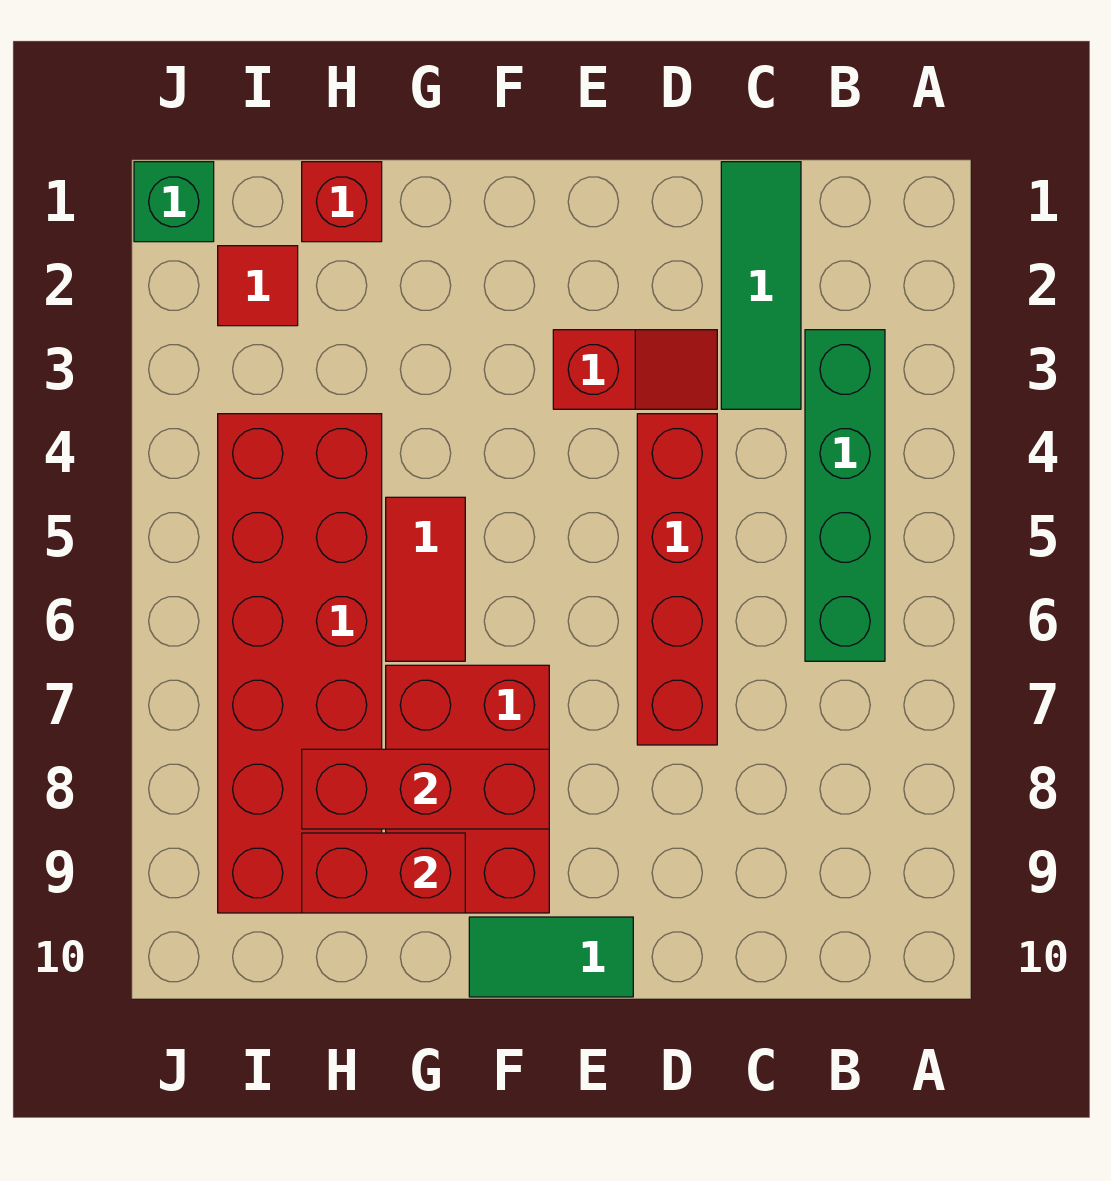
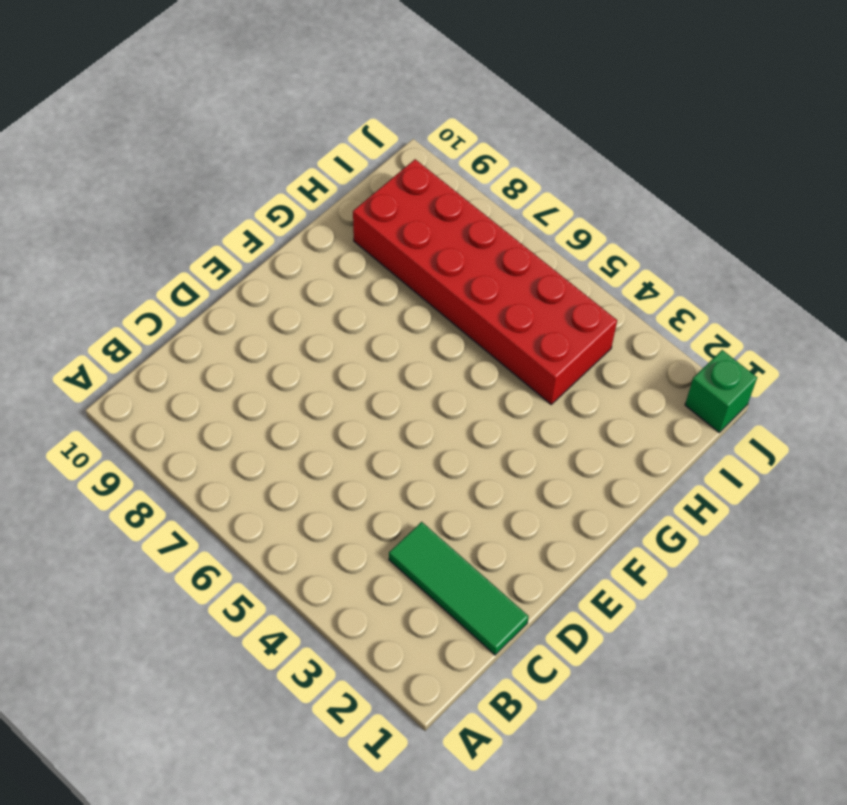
none -> green 1x4 brick [805,330,885,661]
none -> red 1x2 slope [553,330,717,409]
none -> red 1x4 brick [637,414,717,745]

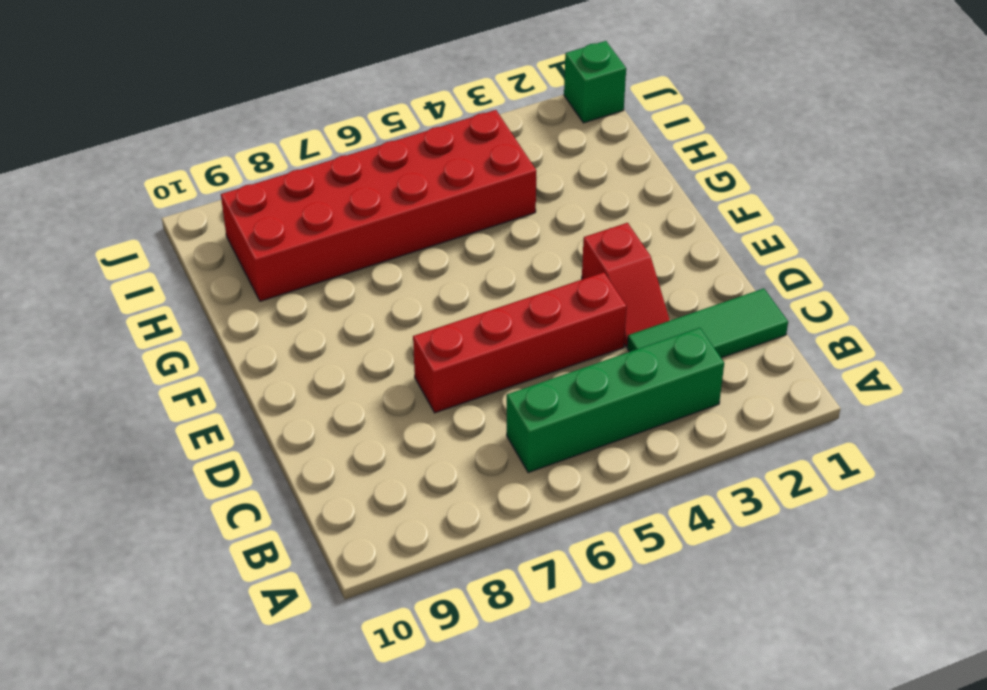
none -> green 1x2 tile [469,917,633,997]
none -> red 2x3 brick [386,665,549,913]
none -> red 1x2 tile [386,497,465,661]

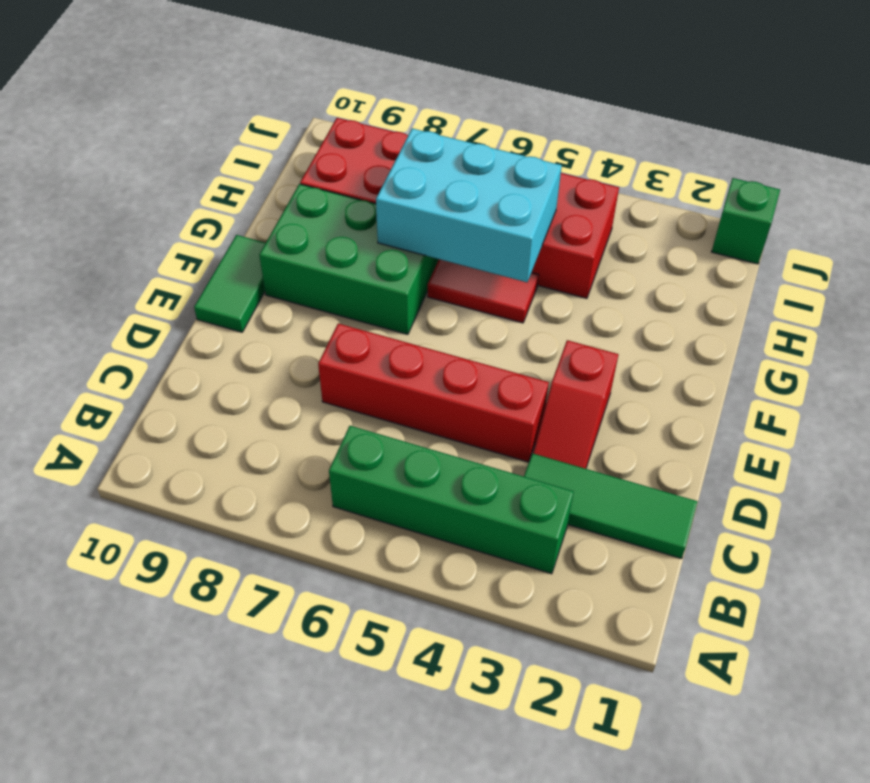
green 2x3 brick [259,184,439,334] -> red 2x3 brick [386,665,549,913]
cyan 2x3 brick [376,128,562,282] -> none
none -> red 1x1 brick [302,162,382,242]
none -> red 1x1 tile [218,246,298,326]
none -> red 1x3 brick [302,749,549,829]

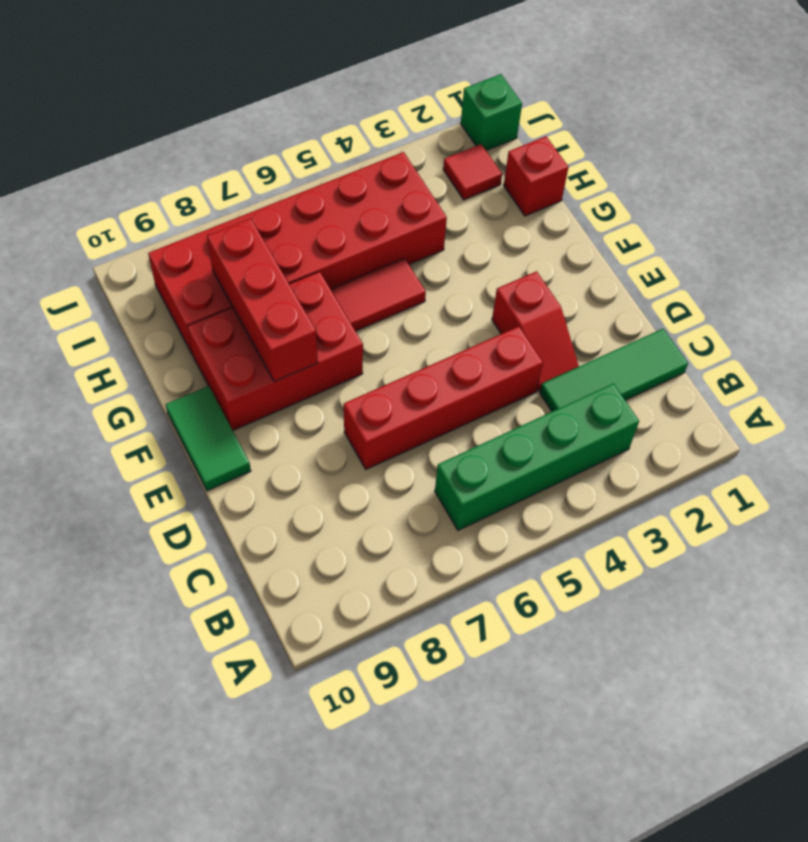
none -> red 1x2 brick [302,833,465,913]

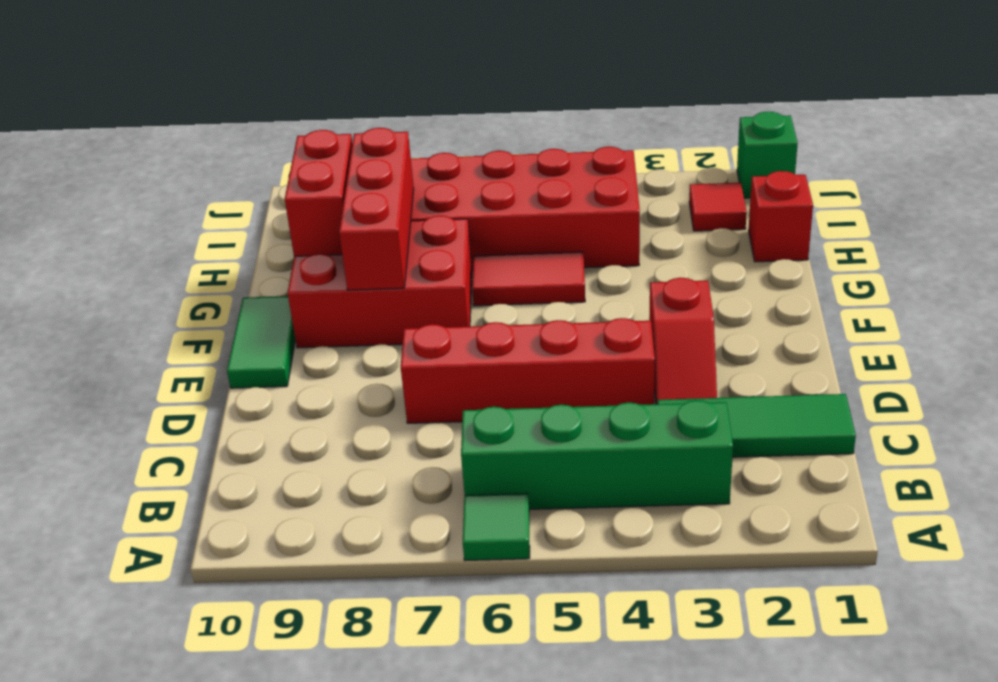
green 1x1 tile [463,493,530,560] -> none

